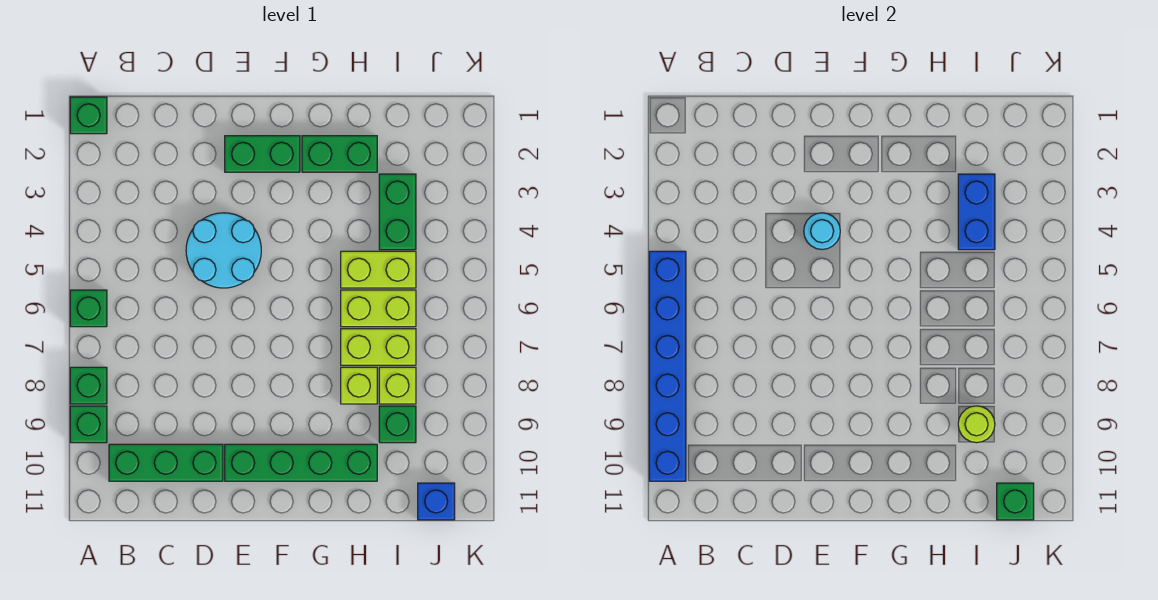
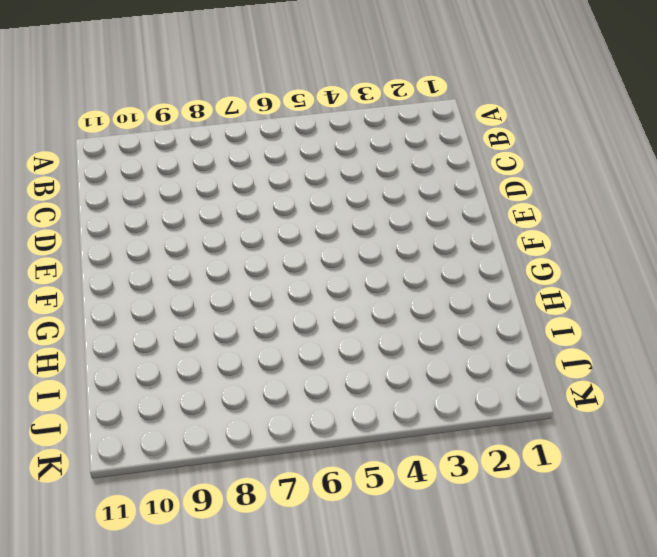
none -> green 1x1 brick [70,97,107,134]
none -> green 1x1 brick [70,290,107,327]
none -> green 1x1 brick [70,367,107,404]

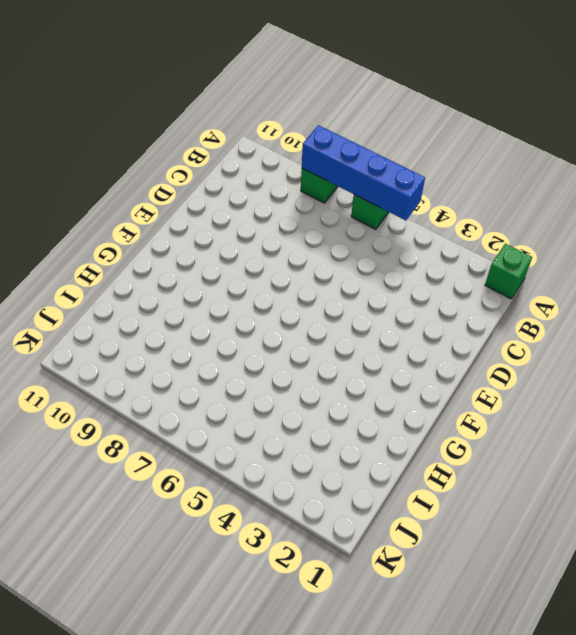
blue 1x4 brick [302,125,425,221] -> blue 1x6 brick [649,251,686,481]
none -> green 1x1 brick [70,406,107,443]
none -> green 1x3 brick [109,444,223,481]
none -> cyan 2x2 round brick [186,213,261,288]

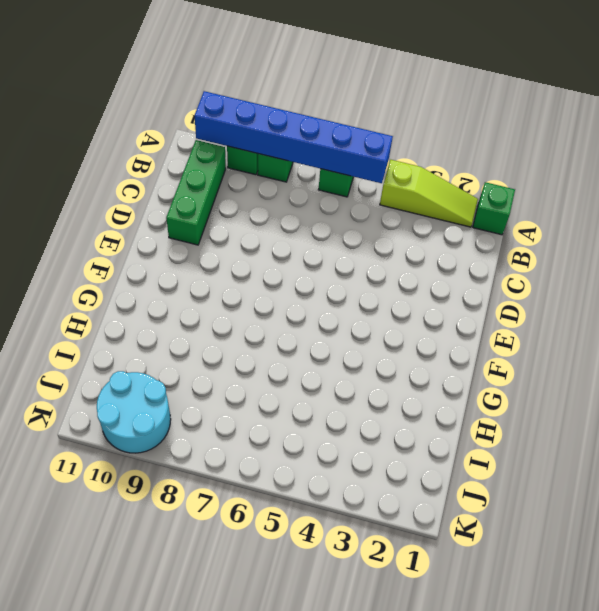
lime 1x3 slope [380,160,478,227] -> none
cyan 2x2 round brick [97,371,171,453] -> cyan 2x2 round brick moved to [186,213,261,288]
none -> green 1x2 brick [225,136,300,172]
none -> green 1x4 brick [225,444,377,481]
none -> green 1x2 brick [302,136,377,172]

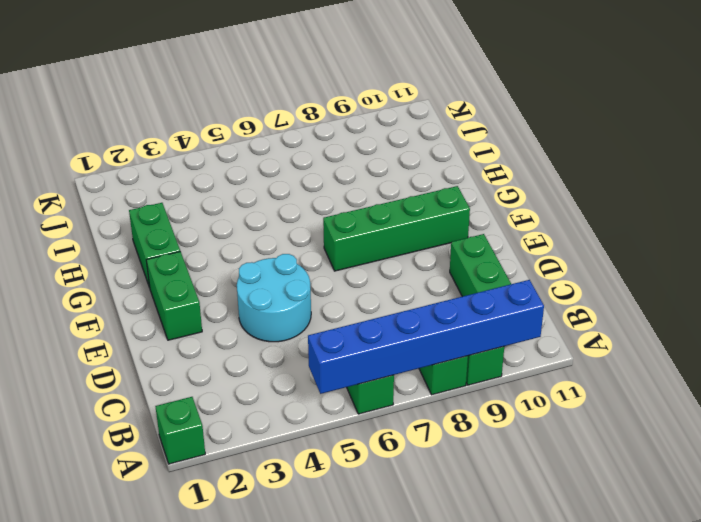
green 1x4 brick [323,186,470,271] -> green 1x4 brick turned to [225,444,377,481]
none -> lime 1x2 brick [341,251,416,288]
none -> lime 1x2 brick [341,290,416,327]
none -> lime 1x2 brick [341,329,416,365]

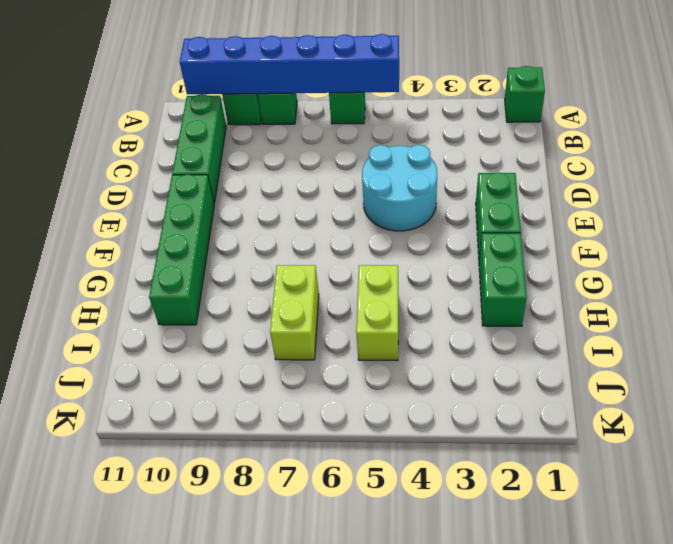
none -> lime 1x2 brick [341,290,416,327]
none -> lime 1x1 brick [341,367,377,404]
none -> green 1x2 brick [379,174,416,250]

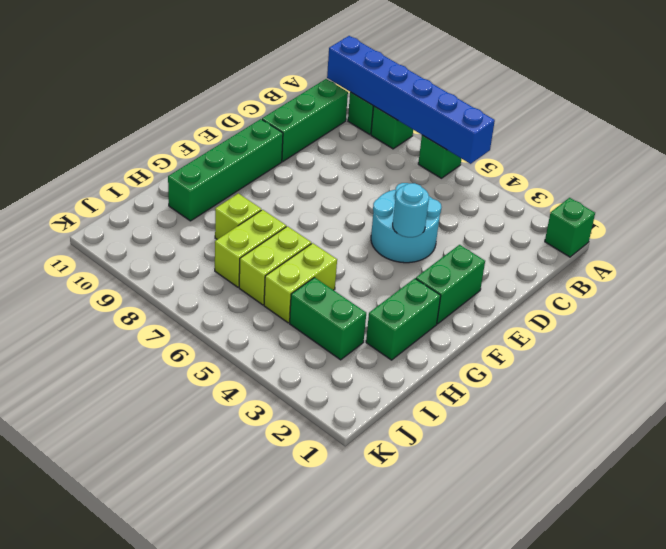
none -> lime 1x1 brick [379,367,416,404]
none -> green 1x1 brick [379,406,416,443]
none -> blue 1x1 brick [418,483,455,520]

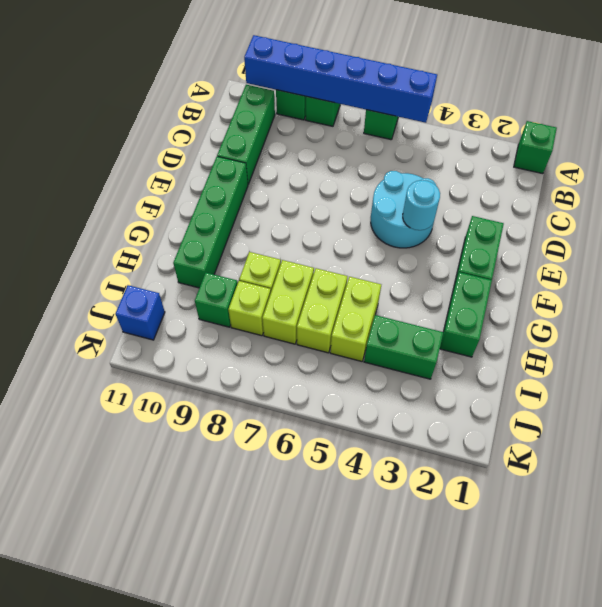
none -> blue 1x2 brick [958,174,995,250]
none -> lime 1x1 round brick [958,406,995,443]
none -> green 1x1 brick [997,483,1034,520]

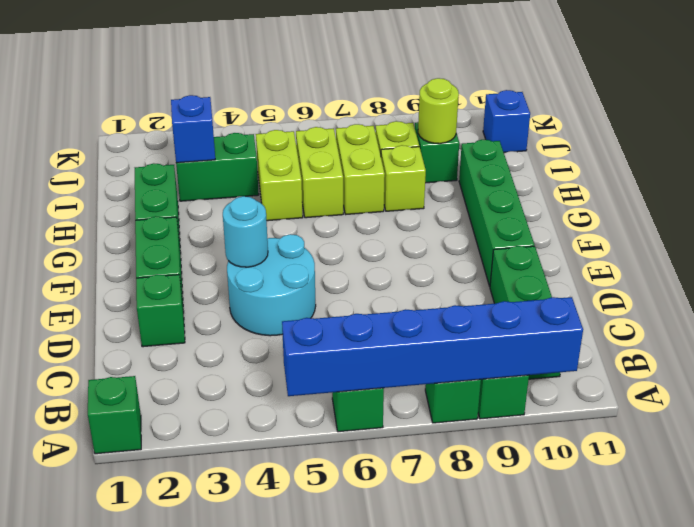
green 1x1 brick [136,275,185,347] -> green 1x1 brick moved to [997,483,1034,520]
blue 1x1 brick [171,95,215,163] -> blue 1x2 brick [958,174,995,250]

